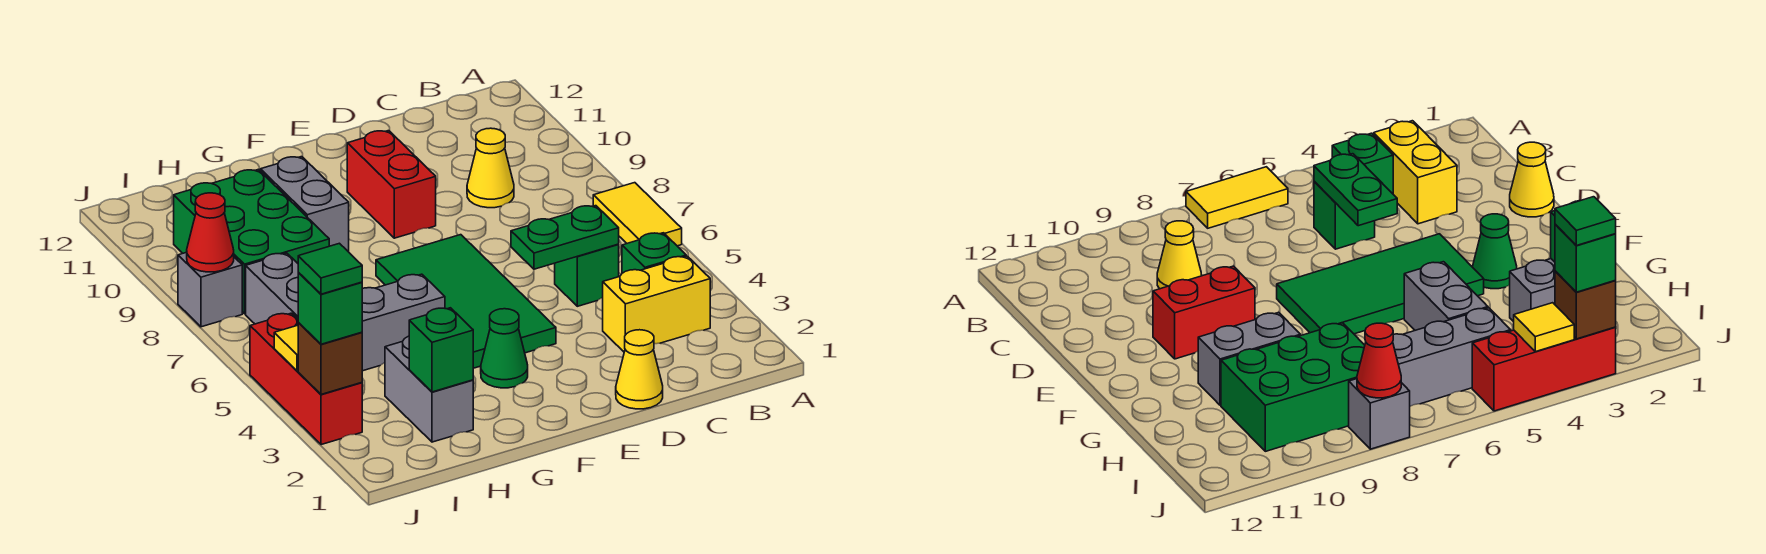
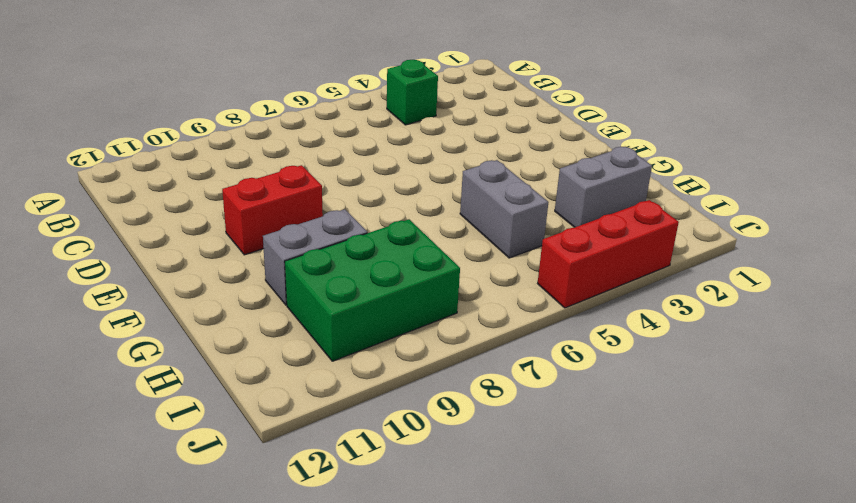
none -> yellow 1x2 tile [593,183,682,246]
none -> yellow 1x2 brick [603,256,710,352]
none -> green 1x1 brick [555,244,619,306]

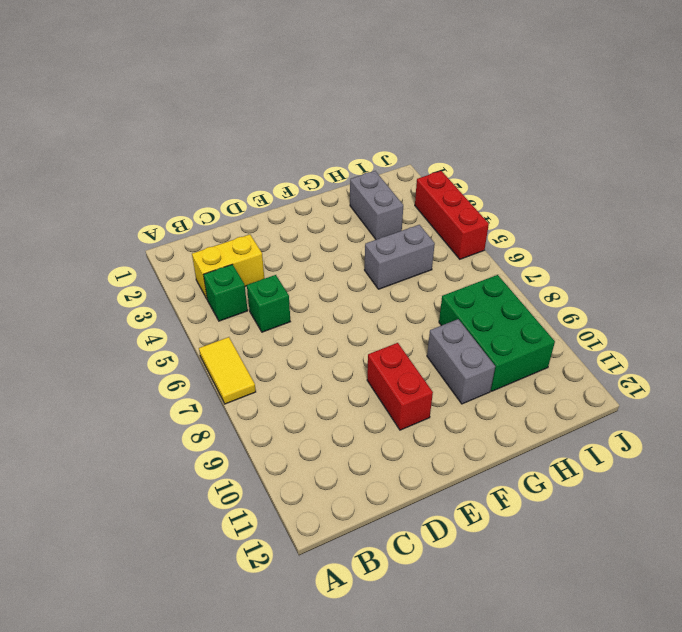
none -> yellow 1x1 cone [467,128,514,208]
none -> yellow 1x1 cone [616,330,663,409]
none -> green 2x4 tile [376,235,556,368]

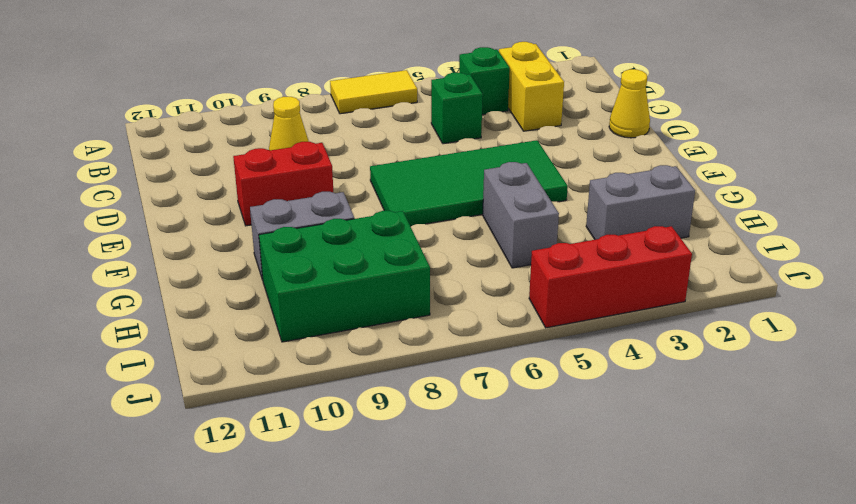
none -> green 1x1 cone [481,309,528,388]
none -> grey 1x3 brick [246,253,298,324]
none -> grey 1x1 brick [178,252,242,327]

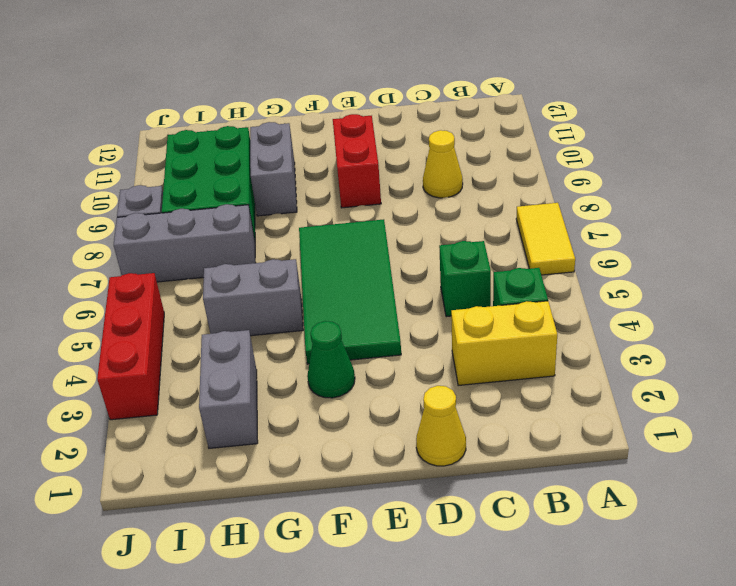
grey 1x3 brick [114,204,256,282] -> grey 1x3 brick turned to [246,253,298,324]
none -> green 1x2 plate [511,206,619,269]
none -> green 1x1 brick [409,308,473,392]
none -> brown 1x1 brick [298,322,362,394]

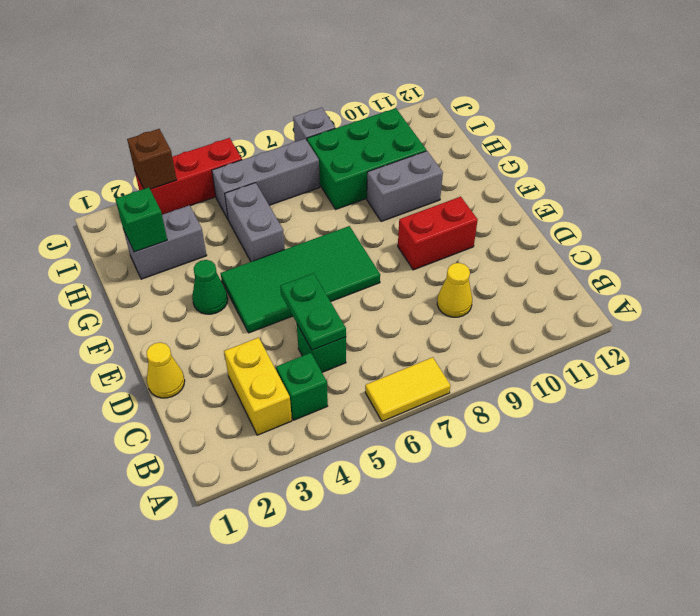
none -> yellow 1x1 tile [274,325,298,371]
none -> red 1x1 cone [187,193,234,272]
none -> green 1x1 brick [298,273,362,344]

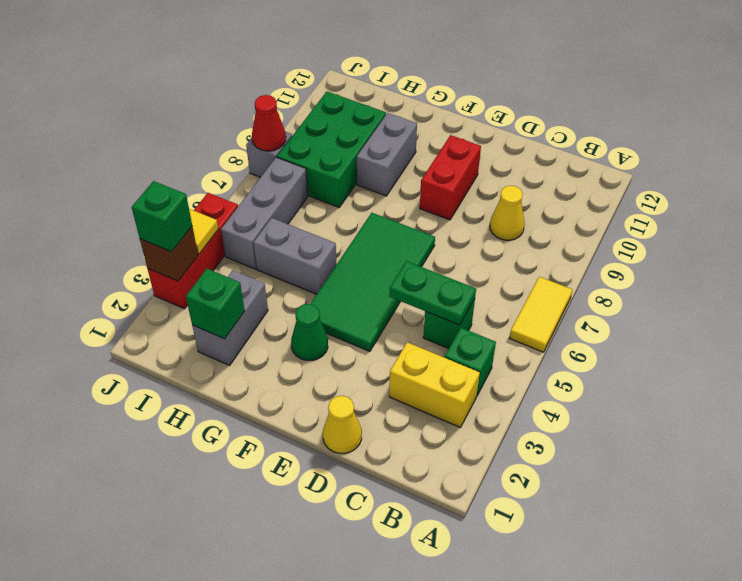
none -> green 1x1 tile [298,243,362,294]

